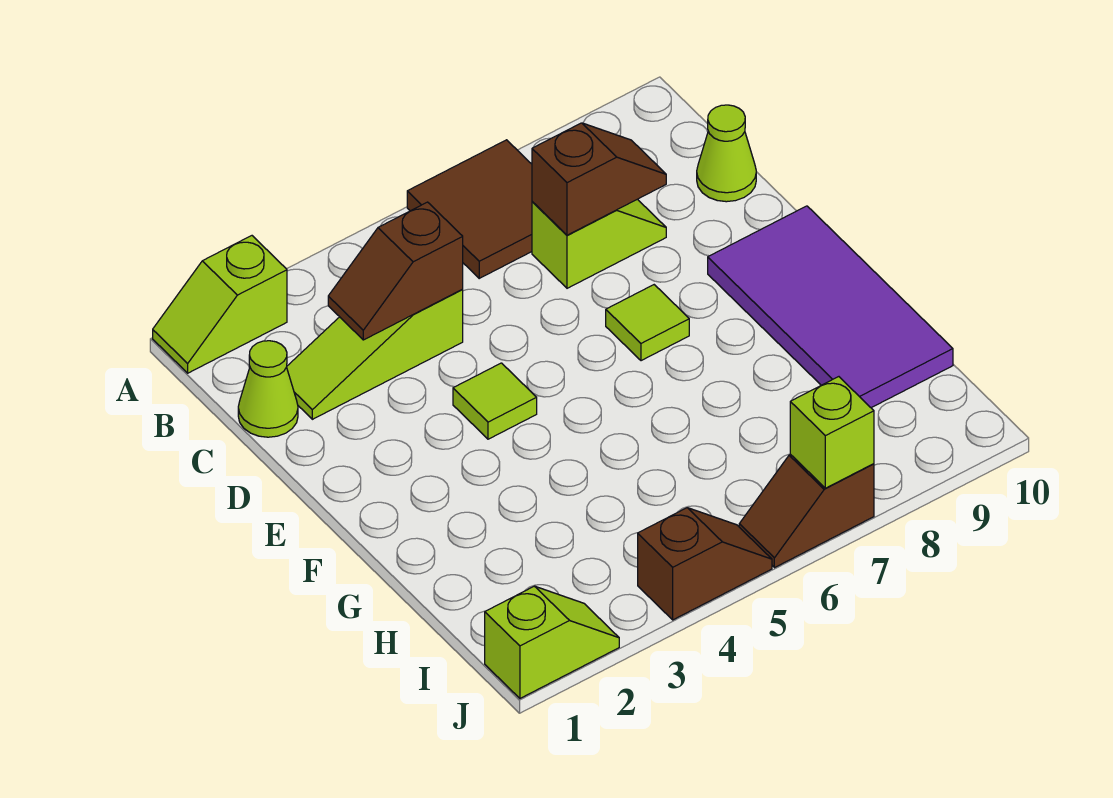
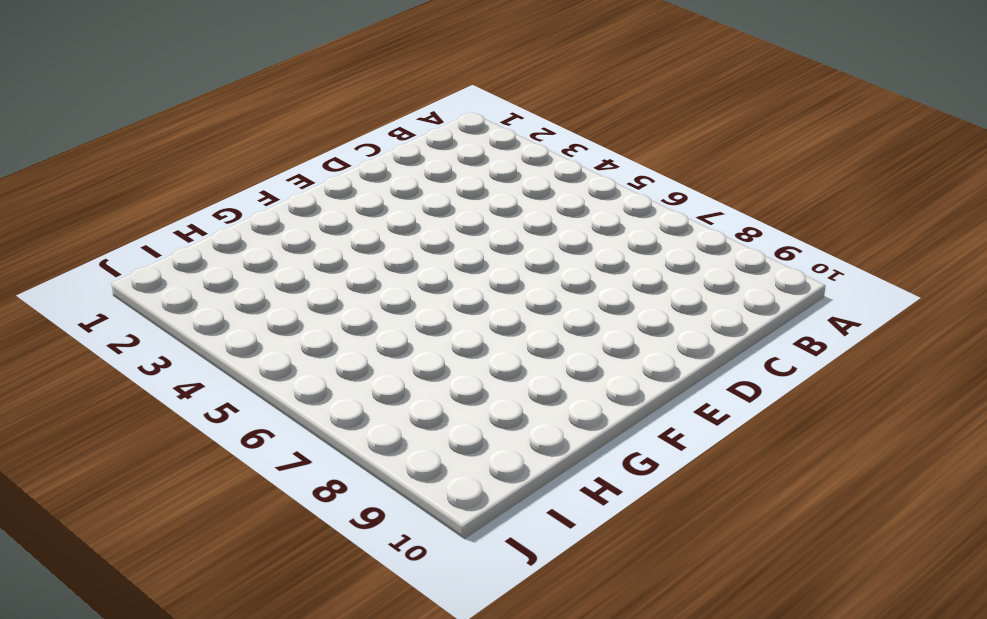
none -> lime 1x2 slope [153,236,287,373]
none -> brown 2x2 tile [407,140,532,278]
none -> lime 1x1 cone [238,341,298,437]

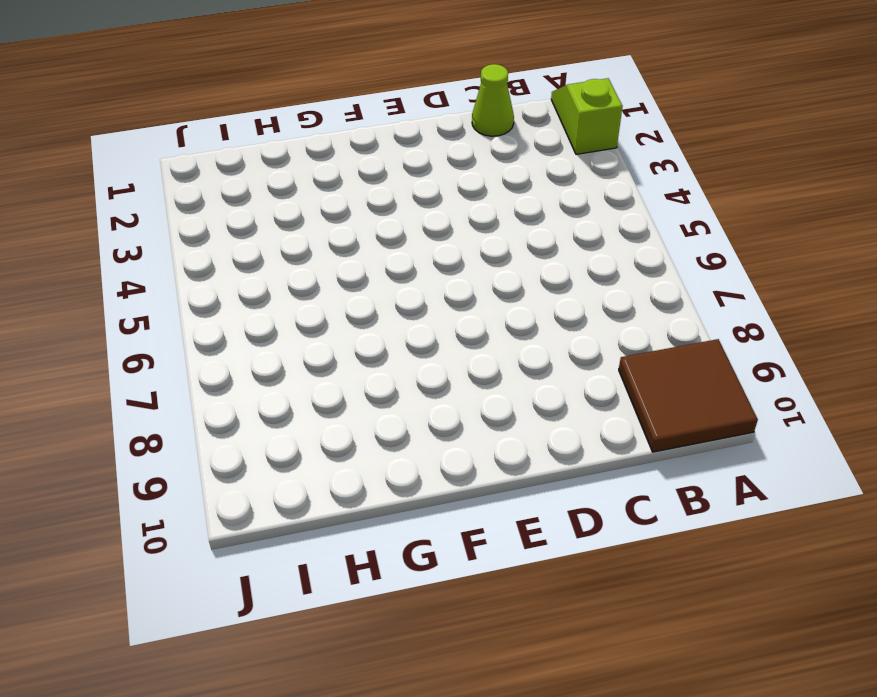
brown 2x2 tile [619,339,758,452] -> brown 2x2 tile moved to [407,140,532,278]
none -> lime 1x3 slope [287,289,463,419]
none -> lime 1x2 slope [532,199,666,288]
none -> lime 1x1 cone [697,105,756,202]

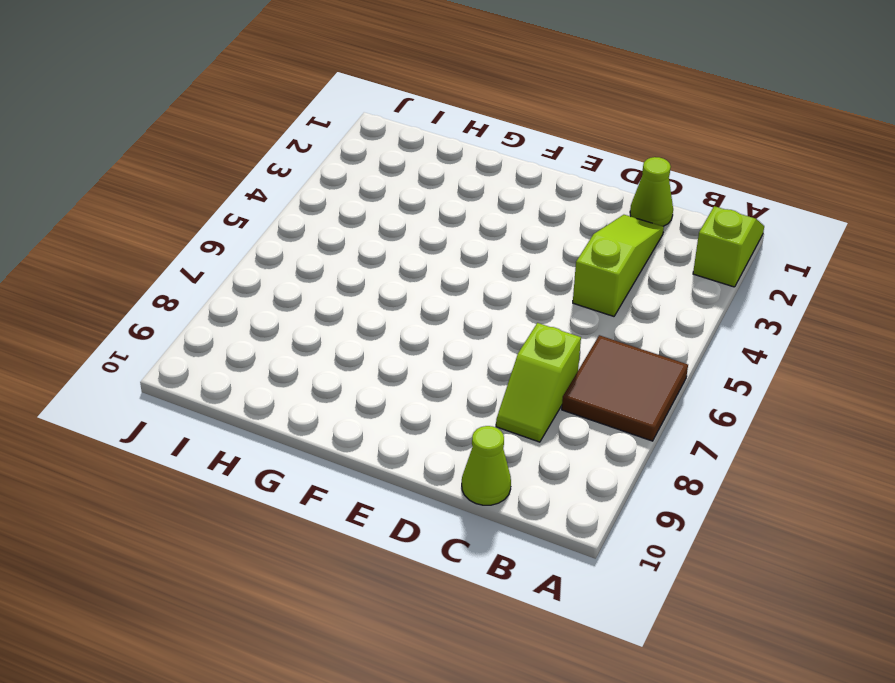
none -> lime 1x1 tile [453,363,537,439]
none -> lime 1x1 tile [606,285,689,361]
none -> purple 2x4 tile [708,206,953,408]

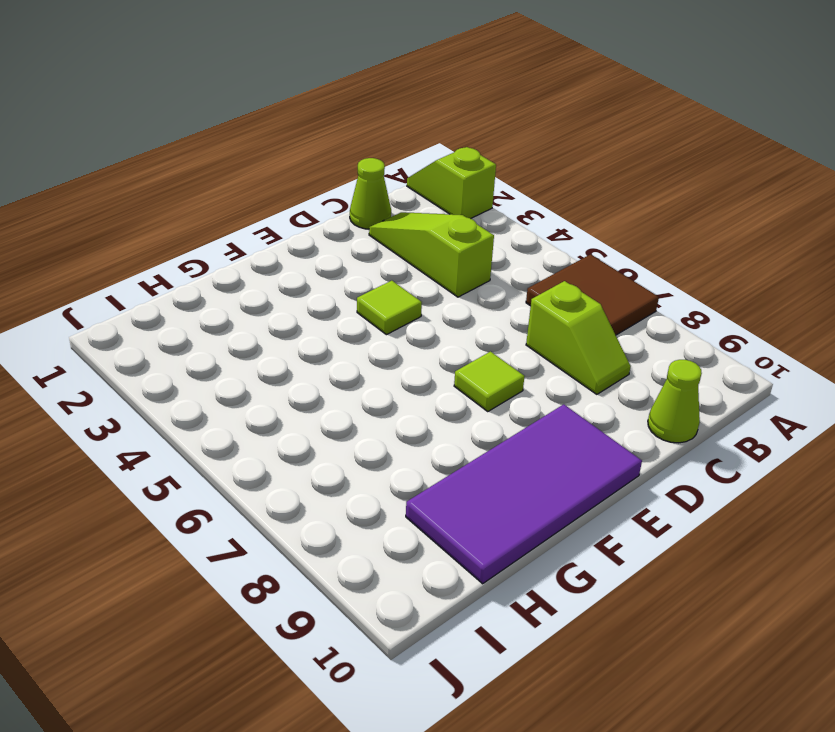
none -> lime 1x2 slope [485,586,619,698]
none -> brown 1x2 slope [638,508,772,620]
none -> brown 1x2 slope [739,454,874,568]

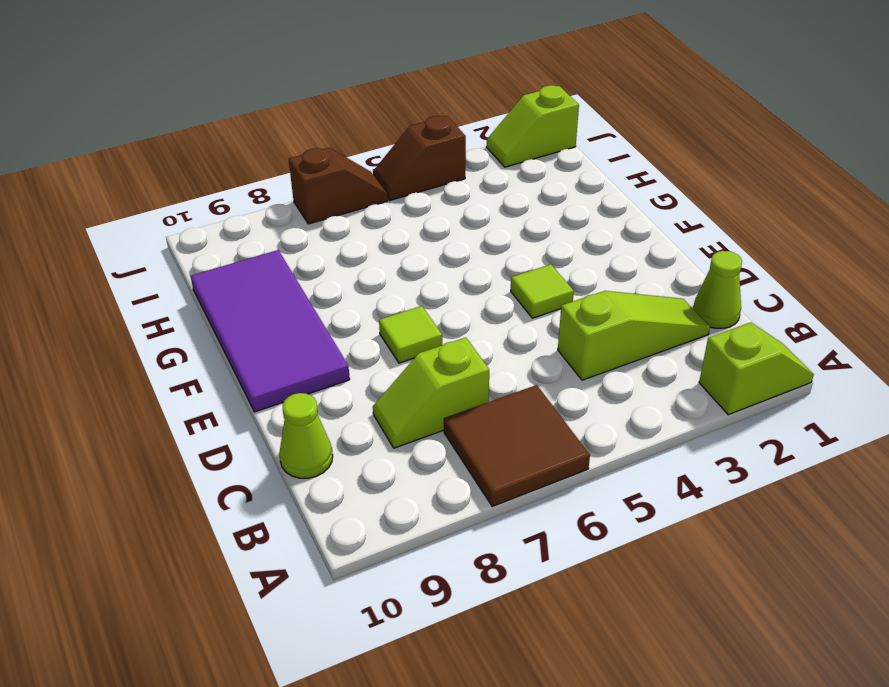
none -> brown 1x2 slope [328,202,463,340]
none -> brown 1x2 slope [532,123,666,235]
none -> lime 1x1 brick [790,377,874,488]

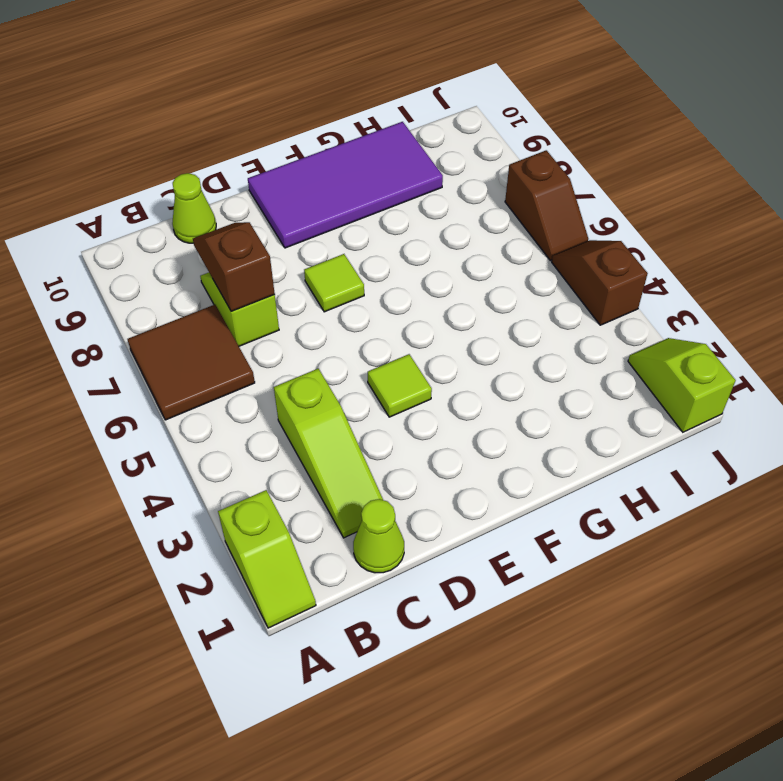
none -> brown 1x2 slope [328,202,463,340]
none -> lime 1x1 brick [790,377,874,488]

